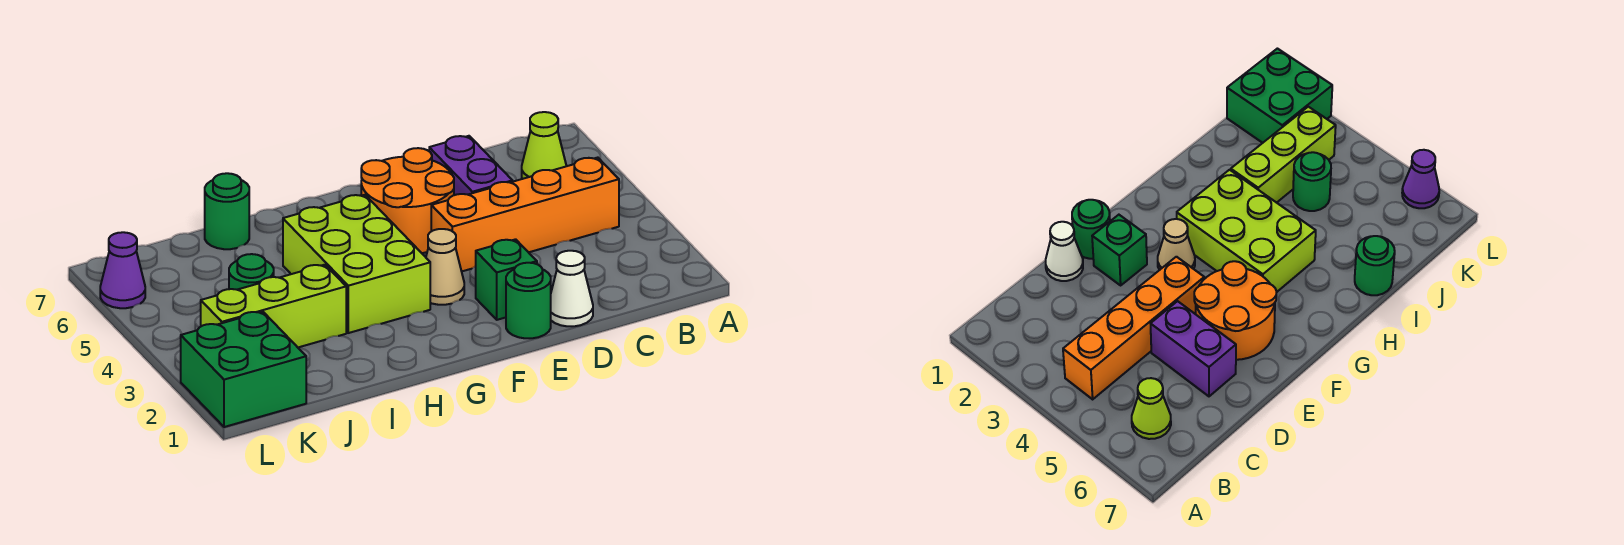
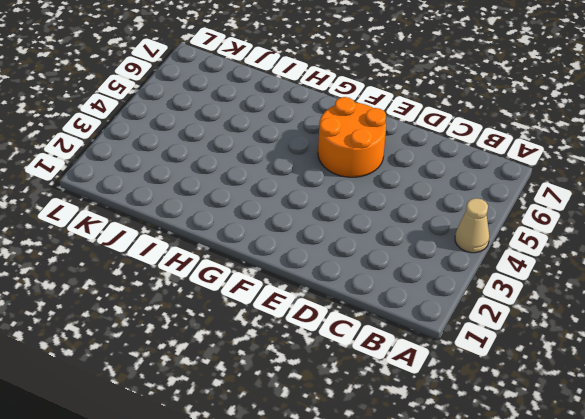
tan 1x1 cone [455,198,489,253] -> tan 1x1 cone moved to [426,229,464,305]
none -> orange 1x4 brick [431,158,619,271]
none -> lime 1x1 cone [522,112,566,179]
none -> white 1x1 cone [551,251,593,326]

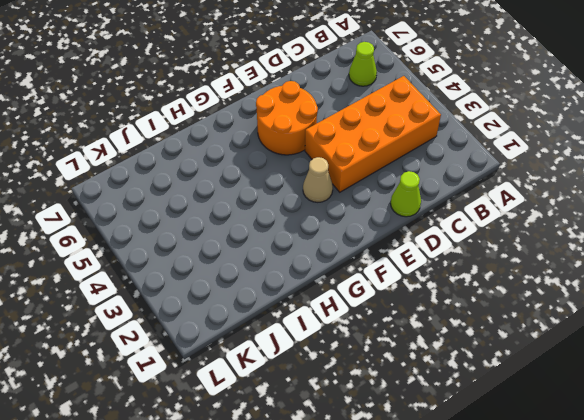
orange 2x4 brick [305,76,441,192] -> orange 1x4 brick [431,158,619,271]
lime 1x1 cone [391,171,421,217] -> white 1x1 cone [551,251,593,326]
none -> purple 1x2 brick [429,136,513,195]
none -> green 1x1 round brick [506,263,551,338]
none -> green 1x1 brick [476,239,537,320]

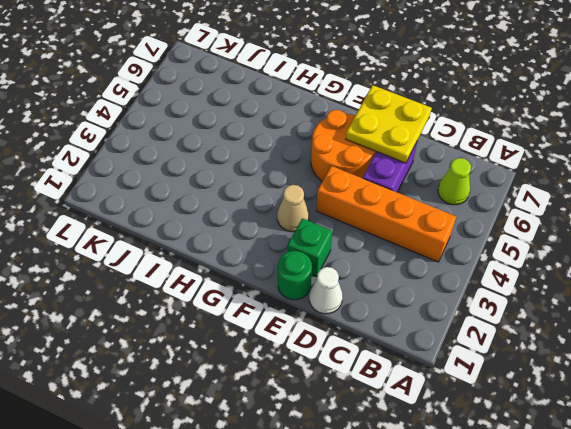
yellow 2x2 plate [346,85,432,163] -> none
none -> lime 2x3 brick [283,195,430,333]
none -> lime 1x3 brick [201,265,346,347]
none -> green 1x1 round brick [205,173,249,249]

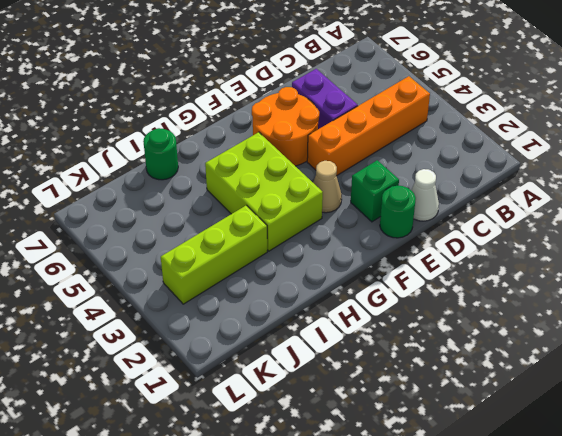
none -> lime 1x1 cone [522,112,566,179]
none -> green 1x1 round brick [229,254,274,290]
none -> green 2x2 brick [181,312,306,427]

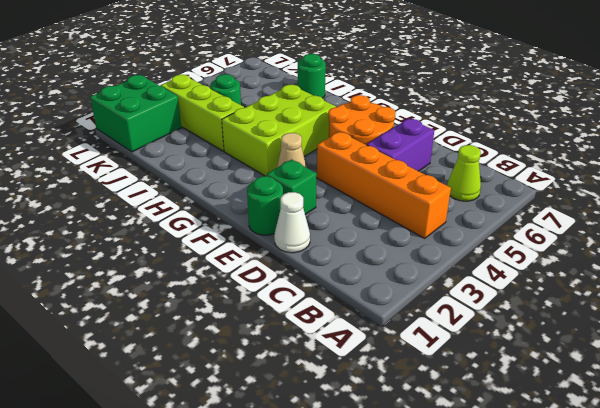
none -> purple 1x1 cone [100,232,145,308]

